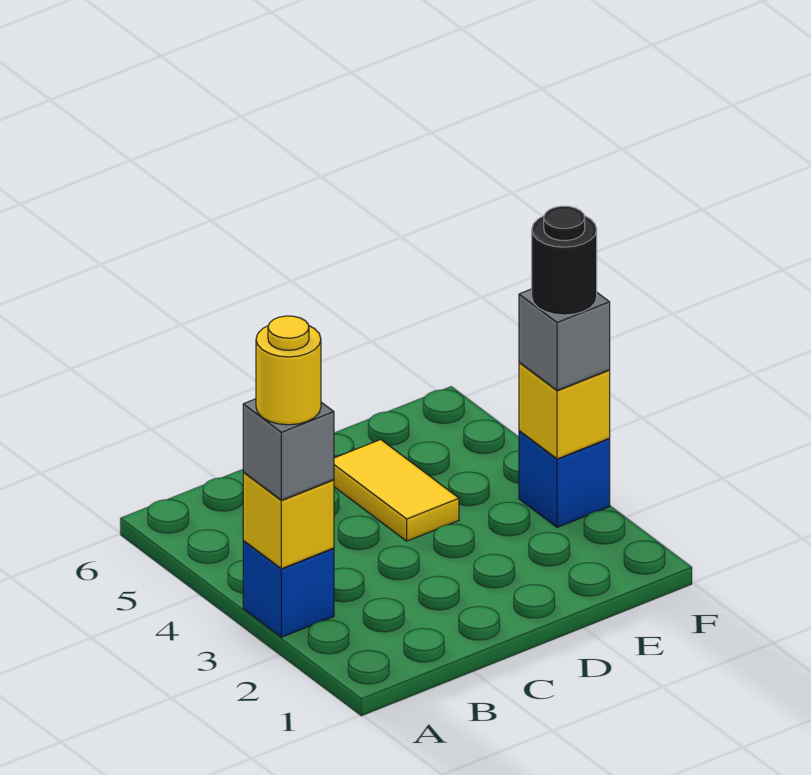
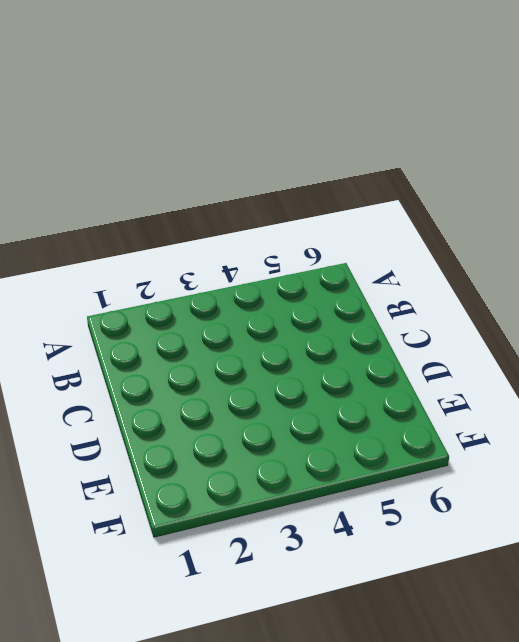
none -> blue 1x1 brick [243,541,334,637]
none -> yellow 1x2 tile [334,440,459,541]

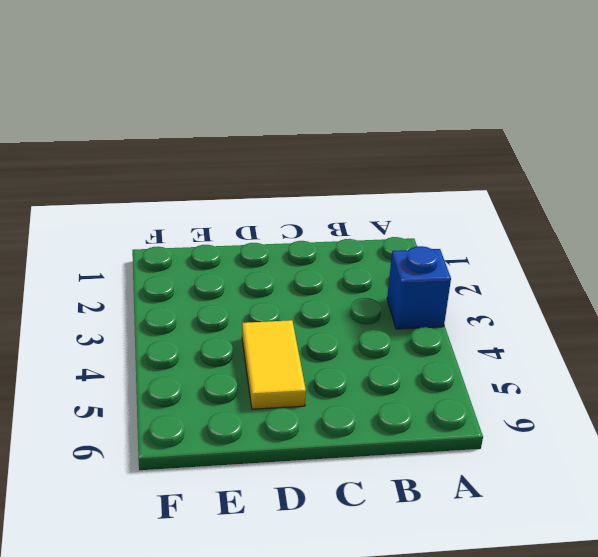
none -> blue 1x1 brick [519,431,610,527]
none -> yellow 1x1 brick [243,472,334,569]

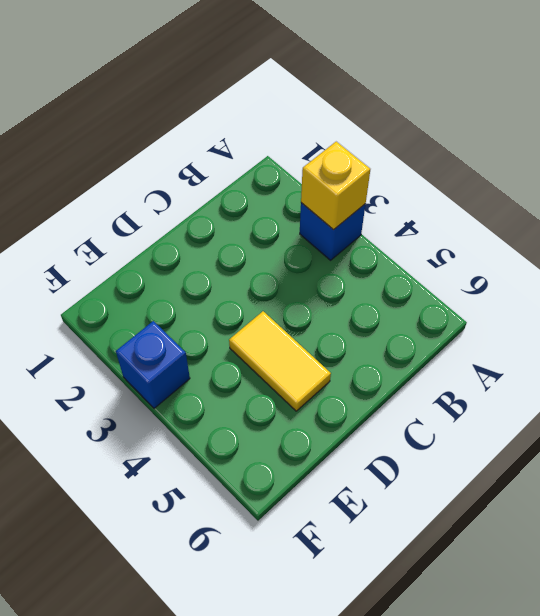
none -> yellow 1x1 brick [519,362,610,459]
none -> grey 1x1 brick [243,399,334,500]

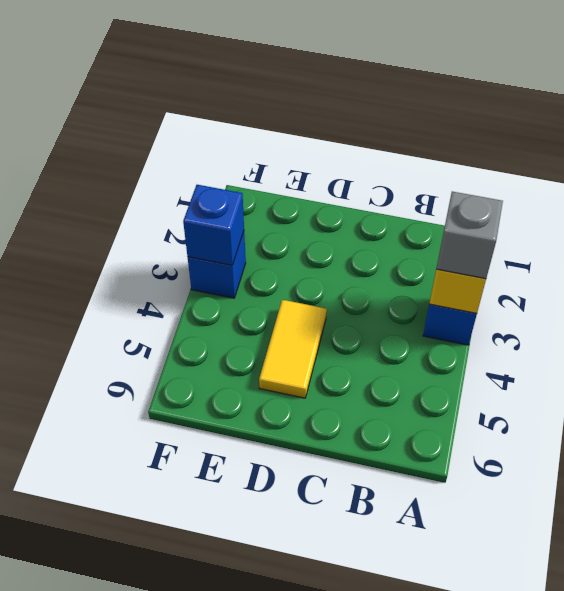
blue 1x1 brick [183,185,244,265] -> yellow 1x1 brick [519,362,610,459]
none -> grey 1x1 brick [519,289,610,390]
none -> yellow 1x1 round brick [256,316,321,425]

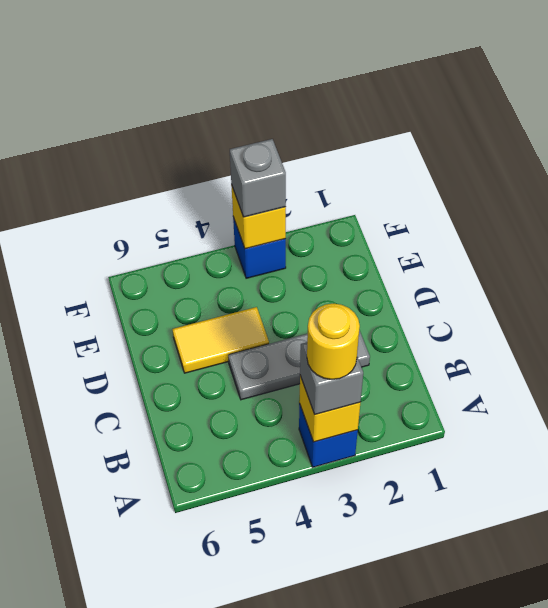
grey 1x3 plate [228,330,370,400] -> none
none -> black 1x1 round brick [532,206,597,315]

